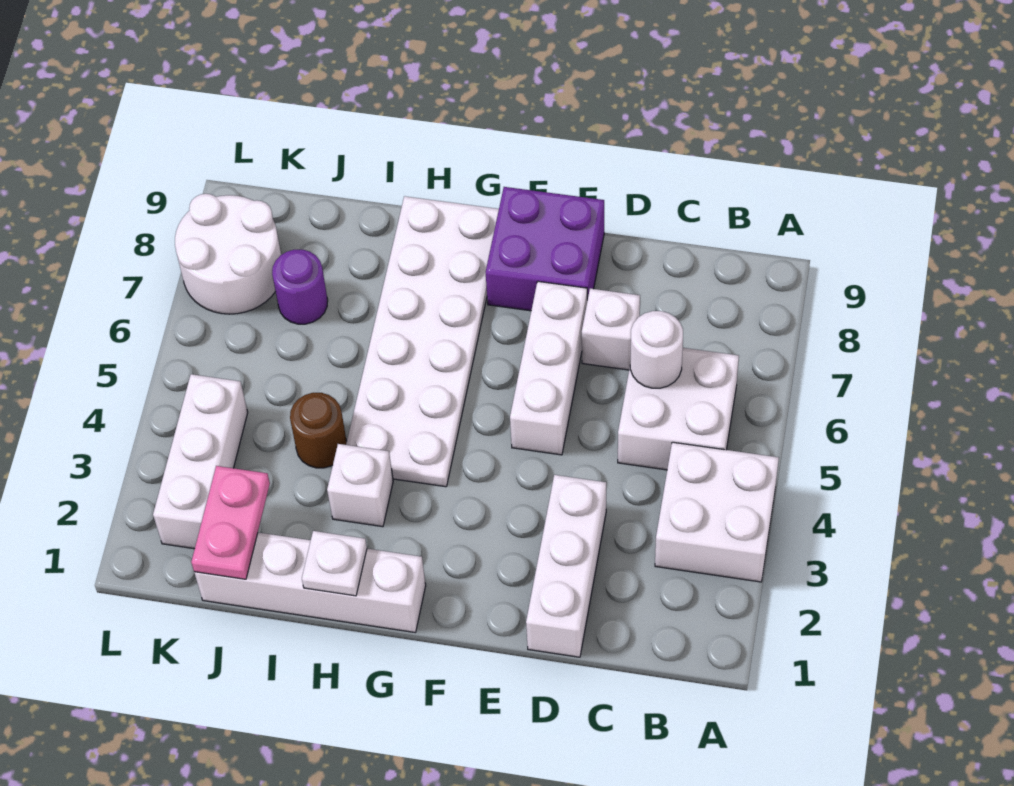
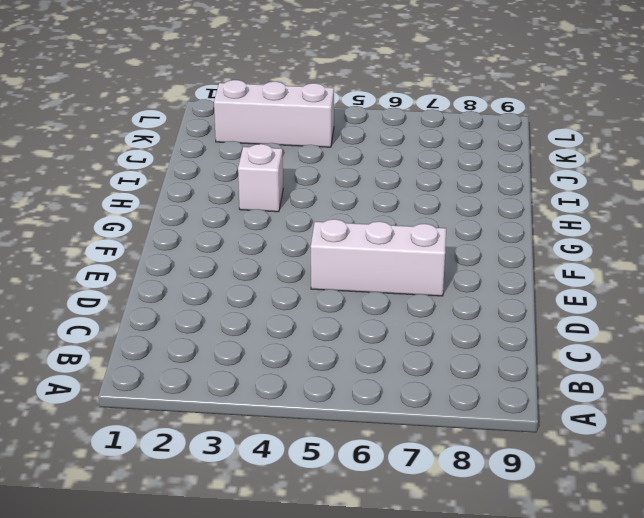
none -> white 2x2 brick [655,442,779,582]
none -> white 2x2 brick [618,348,739,470]
none -> white 1x3 brick [526,475,606,657]

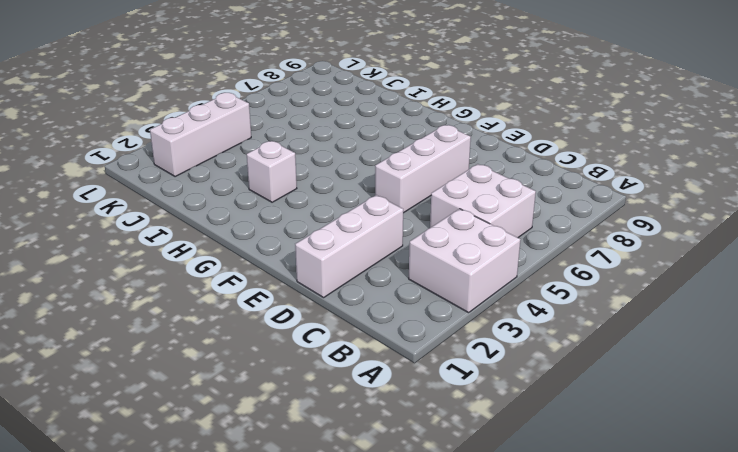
none -> white 1x1 brick [582,289,640,370]
none -> purple 2x2 brick [486,187,604,311]
none -> white 1x4 brick [194,533,426,632]

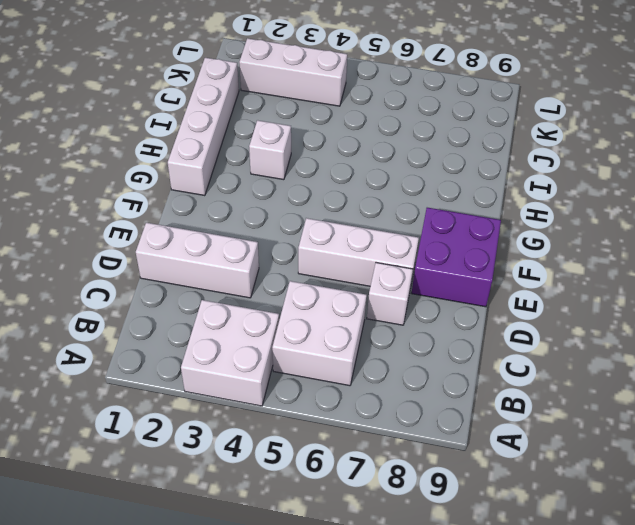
none -> white 2x6 plate [346,196,499,487]
none -> brown 1x1 round brick [290,393,347,468]
none -> purple 1x1 round brick [272,250,328,324]

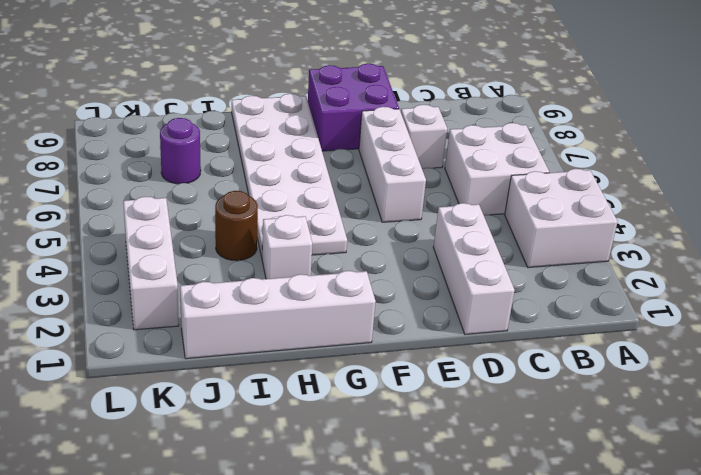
none -> white 2x2 round brick [175,194,281,314]
none -> white 1x1 round brick [630,311,683,388]
none -> white 1x1 plate [302,531,367,596]

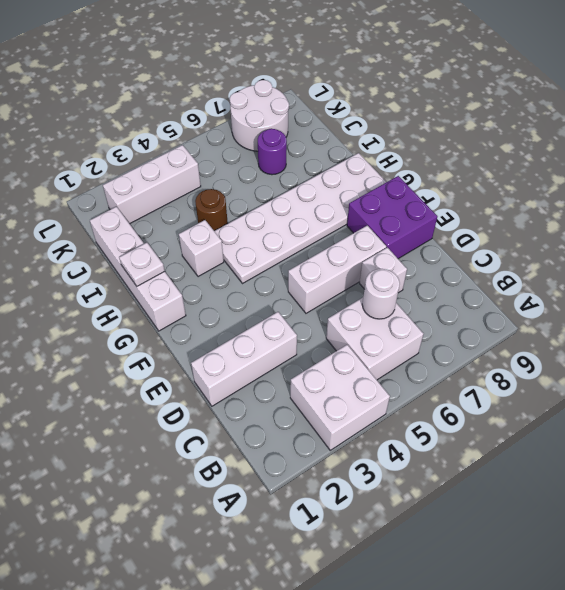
none -> pink 1x2 plate [191,466,270,579]

